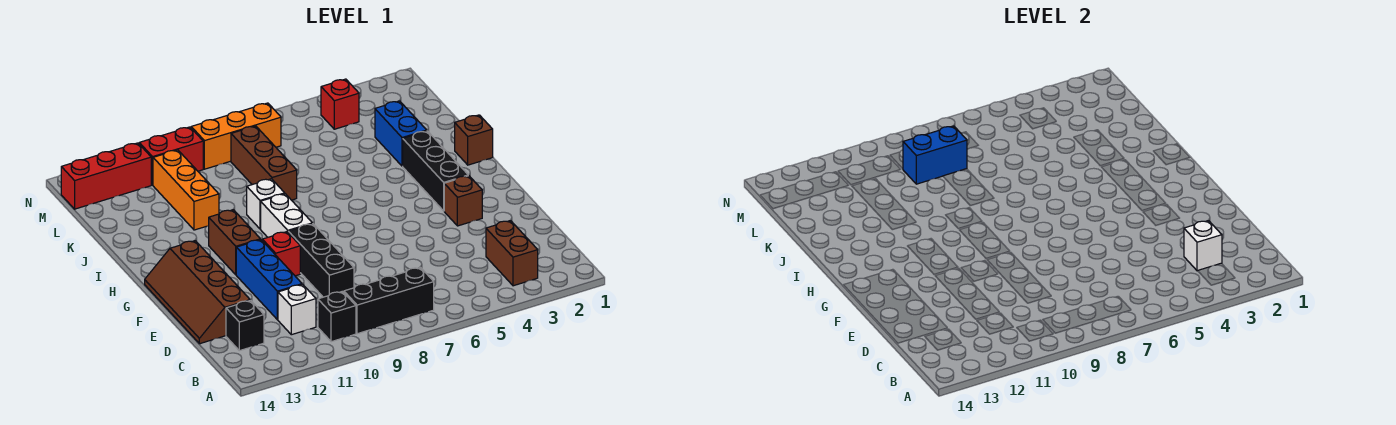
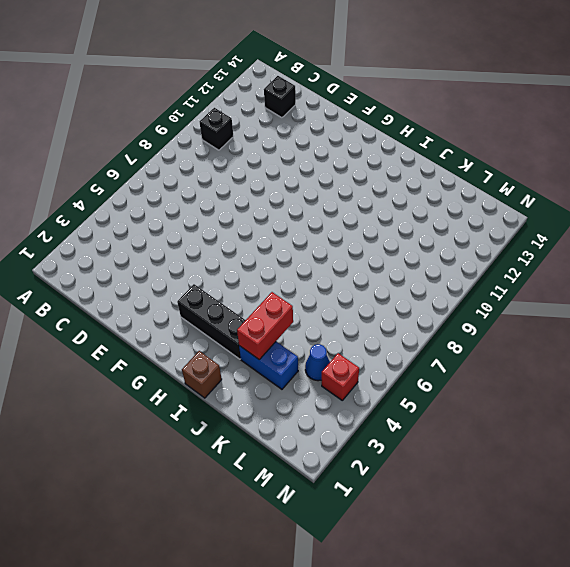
red 1x2 brick [237,292,293,360] -> red 1x2 brick moved to [139,127,203,185]
blue 1x1 cone [305,344,330,381] -> none
none -> brown 1x2 brick [486,221,538,286]
none -> black 1x3 brick [344,268,434,334]
none -> white 1x1 brick [278,284,316,335]

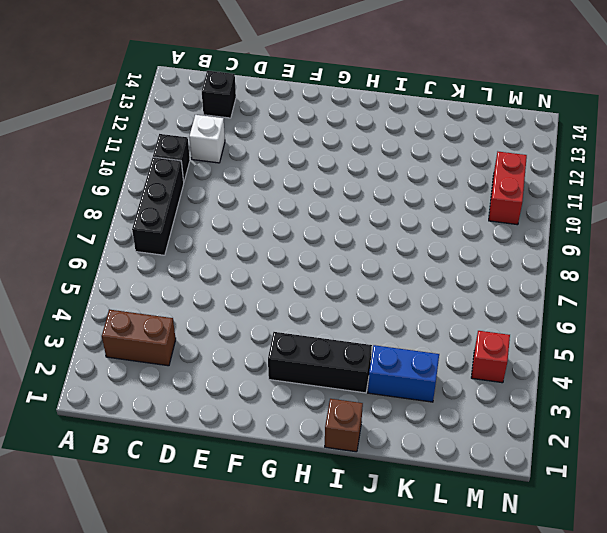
none -> black 1x3 brick [288,224,354,297]
none -> blue 1x3 brick [236,239,302,320]
none -> brown 2x4 slope [145,241,250,344]

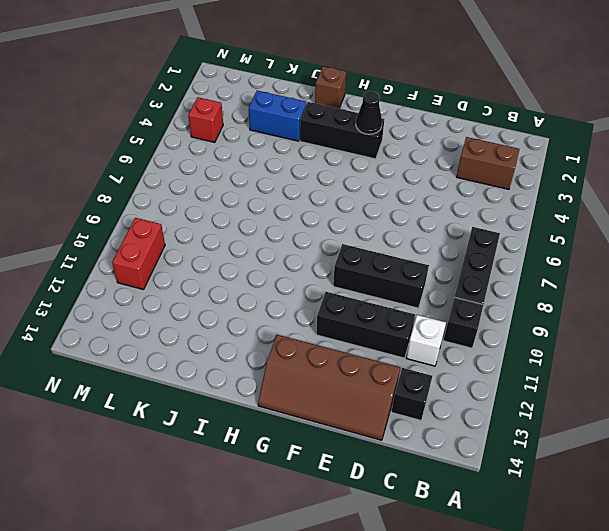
black 1x3 brick [316,292,415,358] -> blue 1x3 brick [236,239,302,320]
black 1x1 cone [356,91,382,134] -> none
none -> brown 1x1 brick [444,176,482,226]
none -> red 1x1 brick [262,232,300,276]
none -> white 1x2 brick [261,194,313,237]

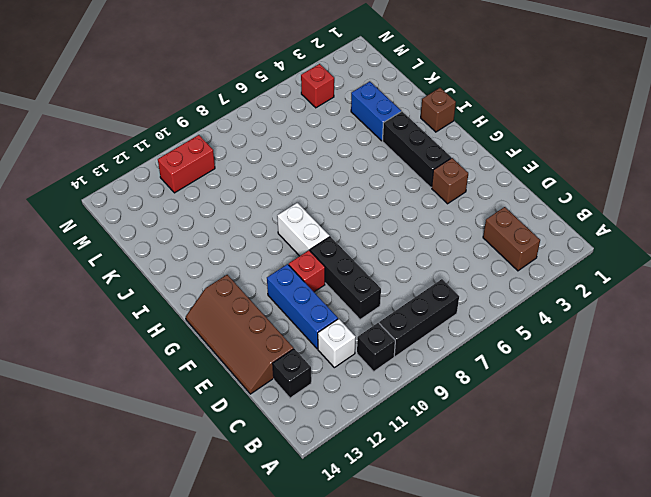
none -> brown 1x2 brick [209,210,260,275]
none -> white 1x1 brick [247,179,285,229]
none -> brown 1x3 brick [231,126,297,200]

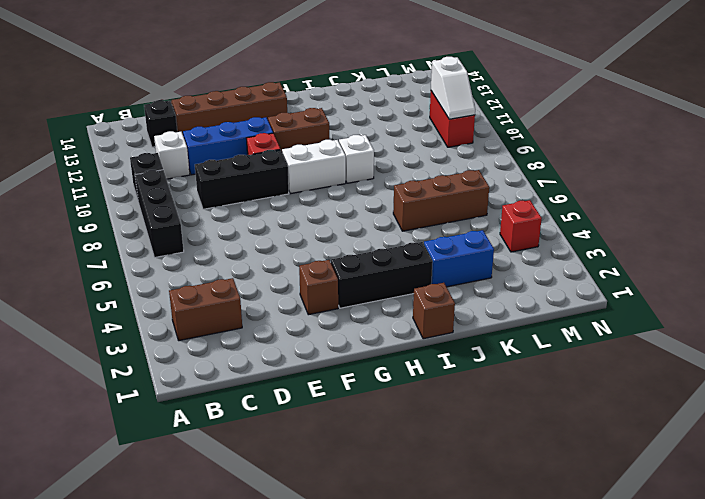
brown 1x3 brick [393,170,489,231] -> brown 1x3 brick moved to [231,126,297,200]
white 1x2 slope [431,57,475,119] -> none
none -> orange 1x3 brick [153,150,219,230]
none -> orange 1x3 brick [191,103,281,169]
none -> red 1x3 brick [61,143,151,209]

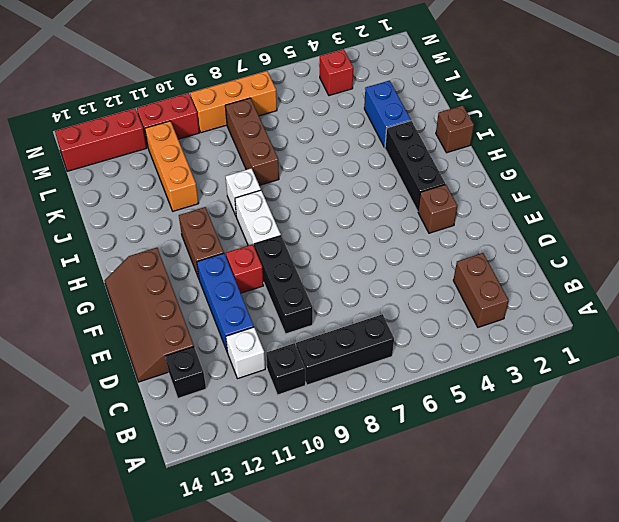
none -> white 1x1 brick [1184,221,1222,271]
none -> blue 1x2 brick [903,126,967,184]

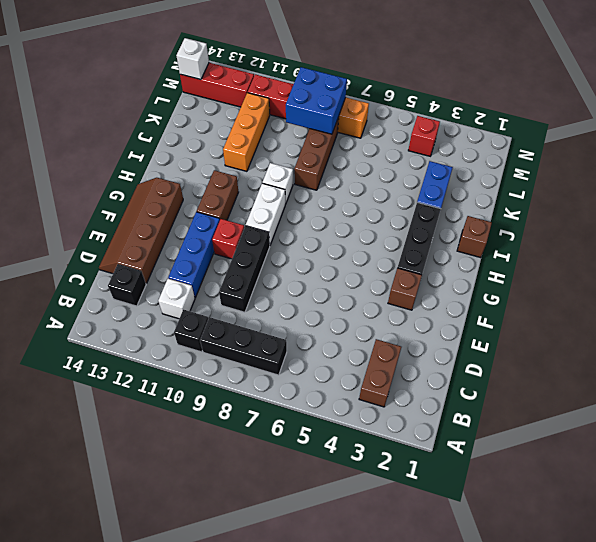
blue 2x2 brick [286,67,347,134] -> blue 1x2 brick [903,126,967,184]
white 1x1 brick [176,38,209,80] -> white 1x1 brick moved to [1184,221,1222,271]

